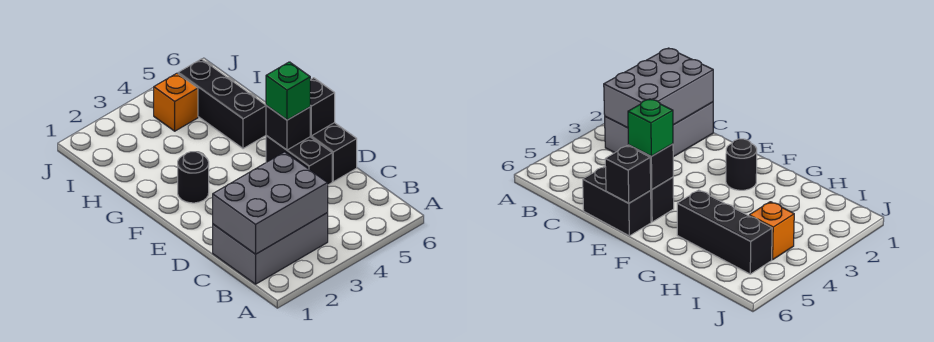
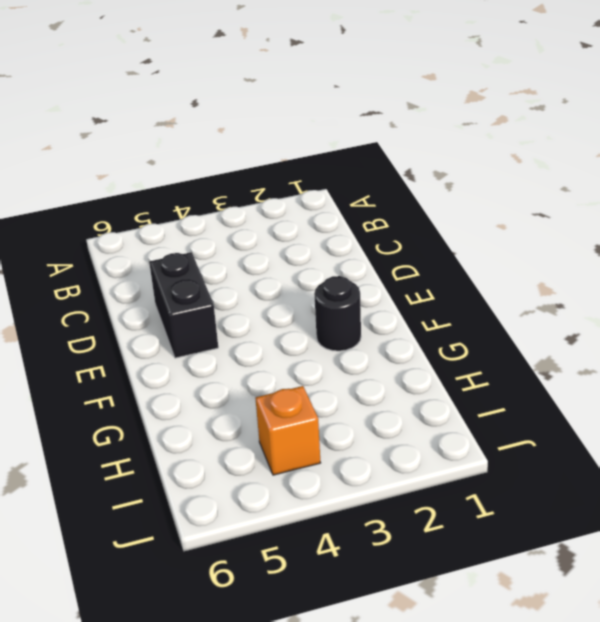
none -> grey 2x3 brick [213,213,328,284]
none -> black 1x2 brick [310,123,357,182]

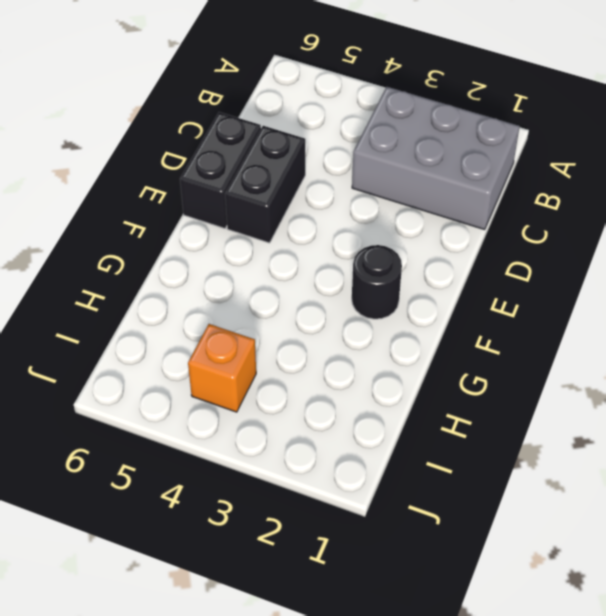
none -> black 1x3 brick [178,59,266,149]
none -> grey 2x3 brick [213,152,328,254]

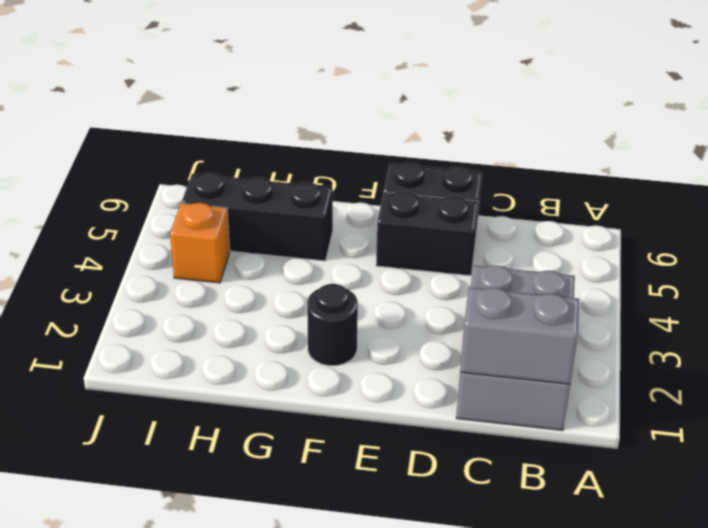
grey 1x2 brick [460,287,579,384] -> grey 2x3 brick [213,152,328,254]
none -> black 1x1 brick [266,106,310,150]
none -> black 1x1 brick [310,78,335,136]

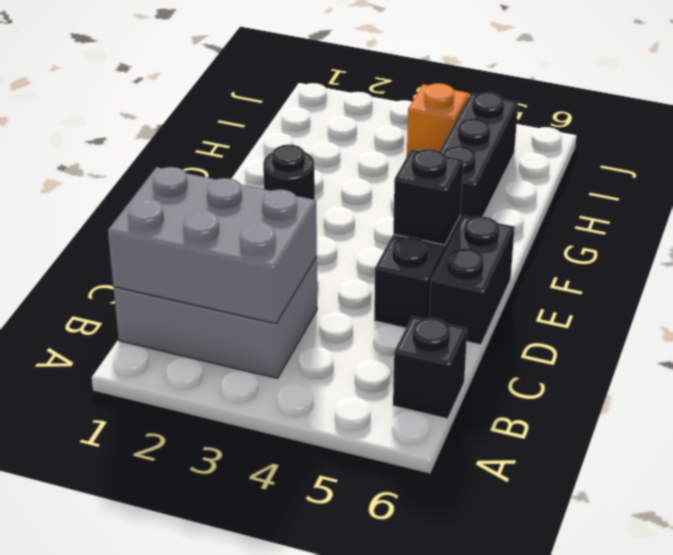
black 1x1 brick [393,316,467,419] -> black 1x1 brick moved to [310,78,335,136]
none -> green 1x1 brick [266,62,310,120]

